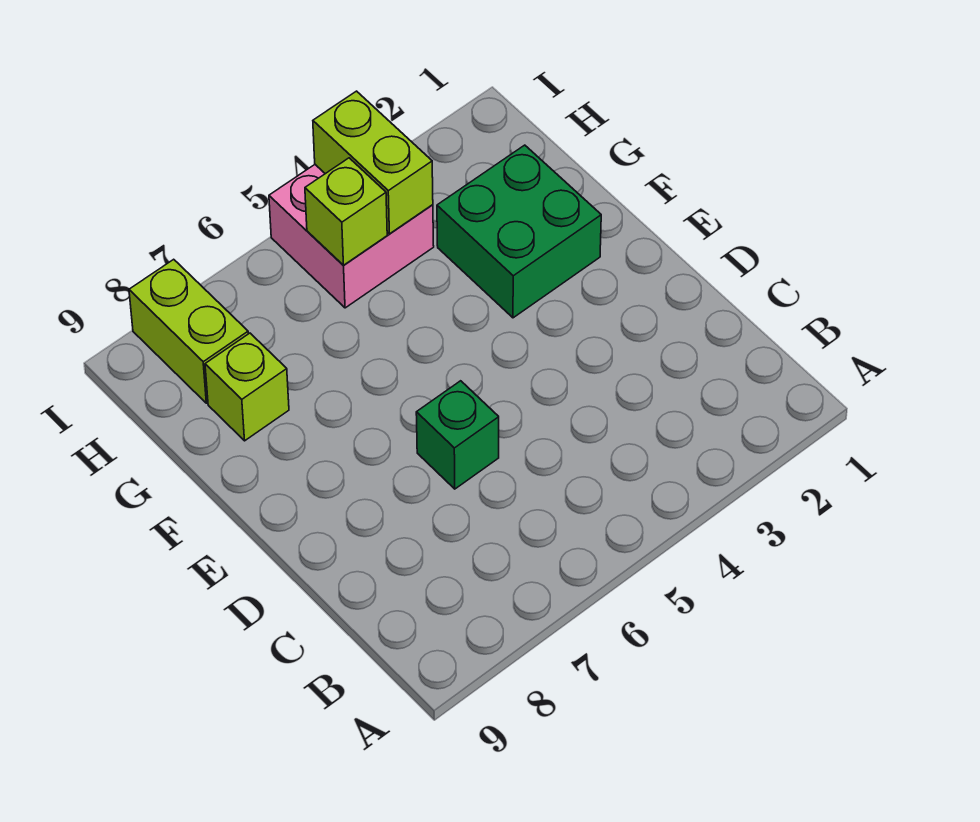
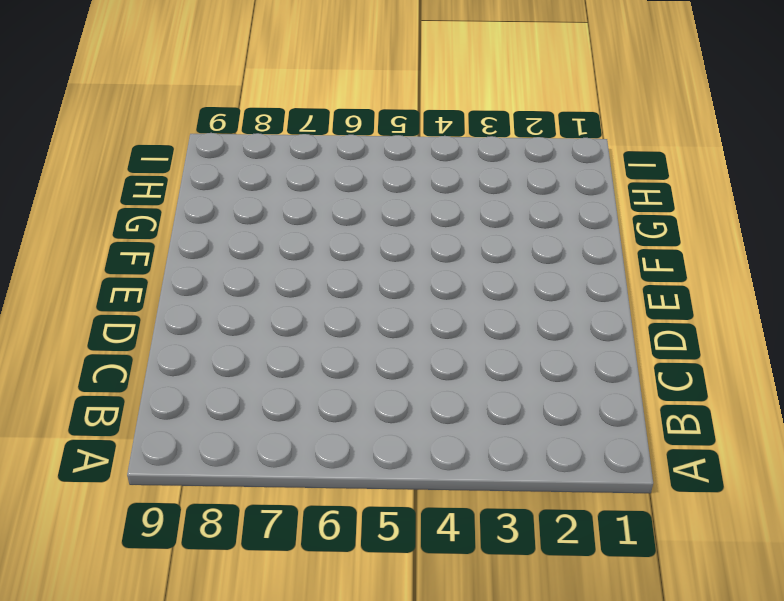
none -> green 1x1 brick [416,381,499,489]
none -> green 2x2 brick [437,145,601,318]

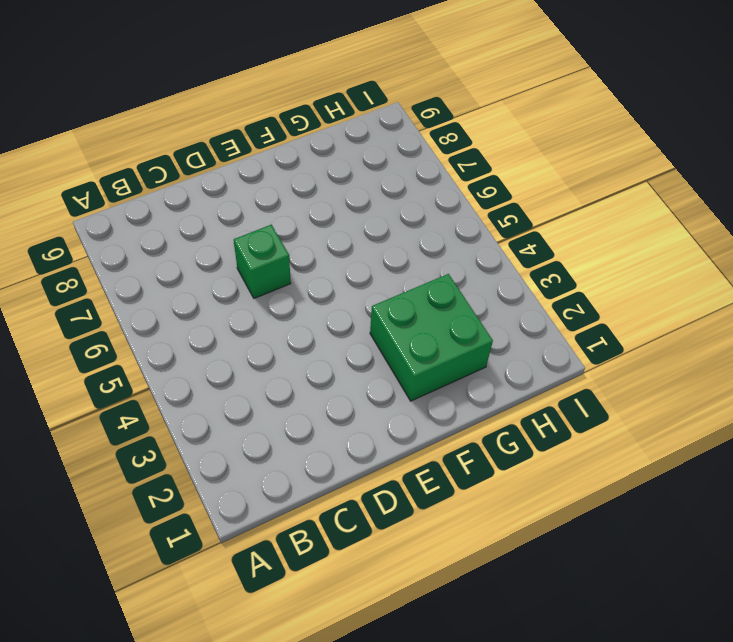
none -> lime 1x1 brick [205,333,289,441]
none -> pink 2x2 brick [269,165,434,308]

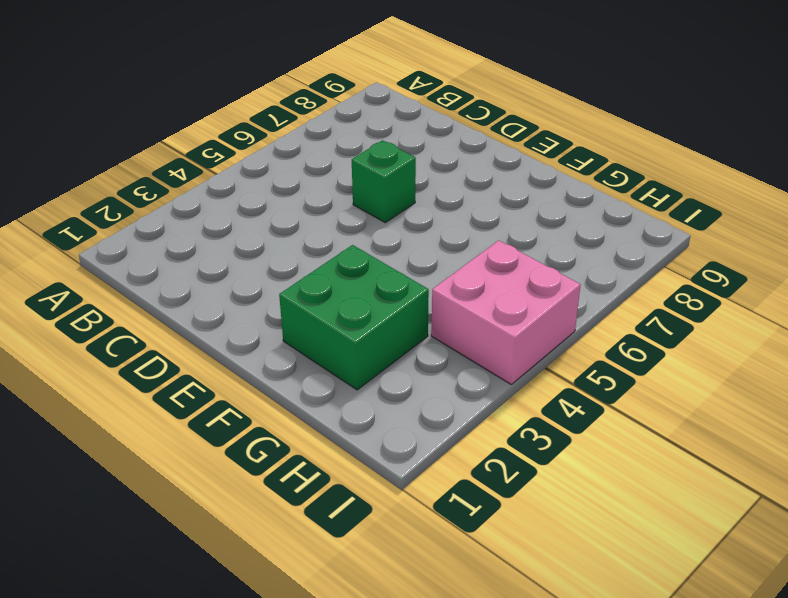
none -> lime 1x1 brick [205,333,289,441]
none -> lime 1x2 brick [129,259,248,403]

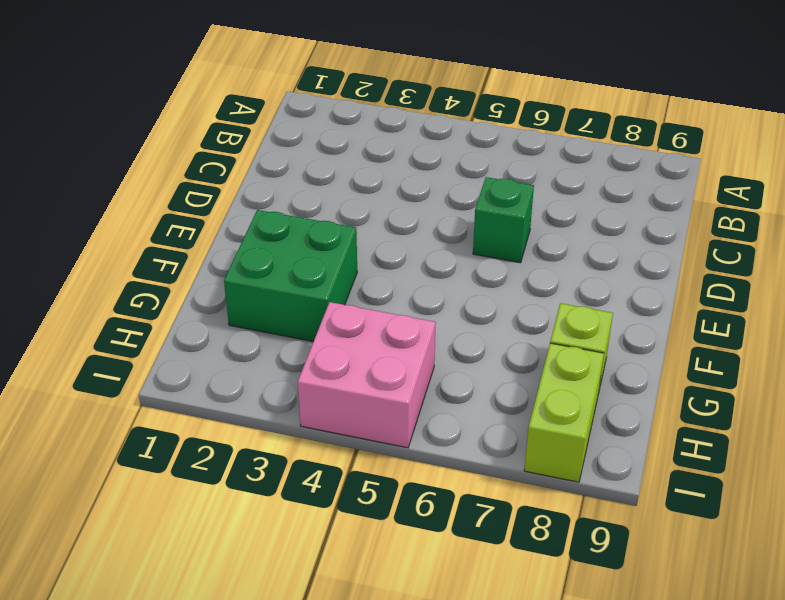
none -> lime 1x2 brick [313,91,433,234]
none -> lime 1x1 brick [305,158,387,265]

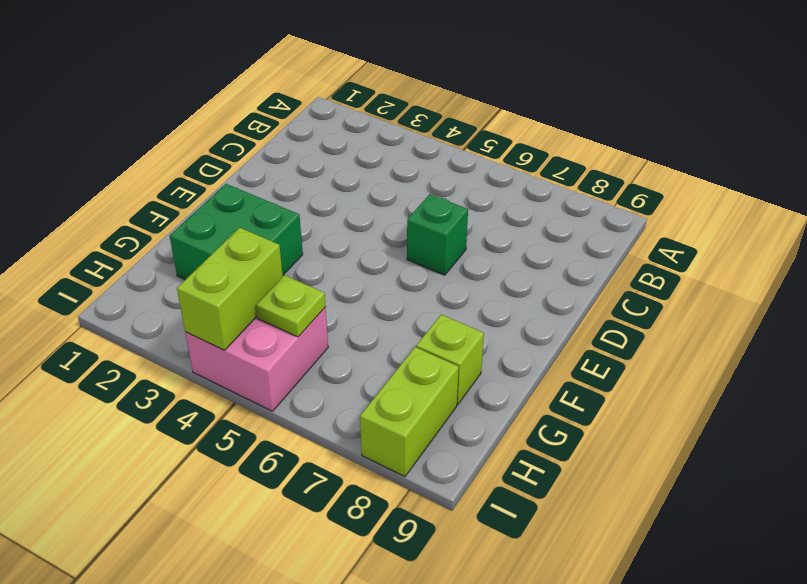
lime 1x1 plate [256,275,326,337] -> lime 1x1 brick [305,158,387,265]

